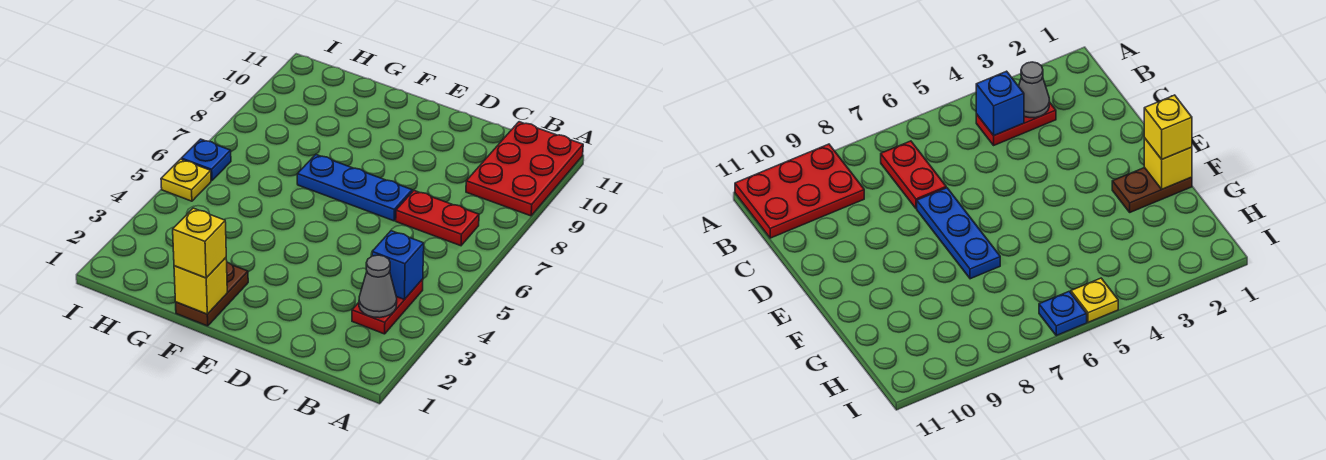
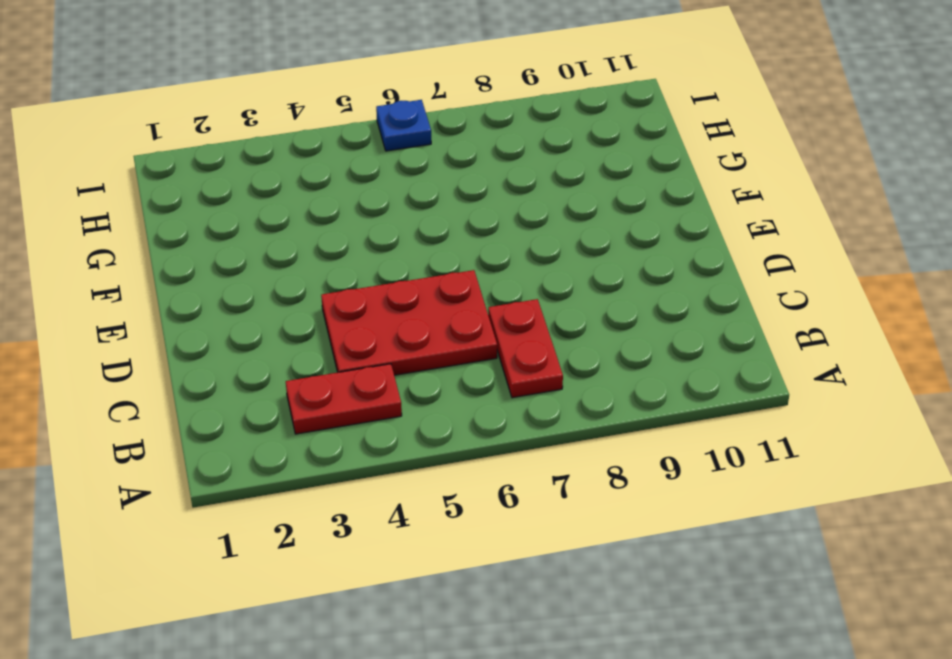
red 2x3 plate [321,270,497,375] -> red 2x3 plate moved to [466,122,583,216]
none -> blue 1x3 plate [297,155,412,221]
none -> brown 1x2 plate [176,262,248,326]

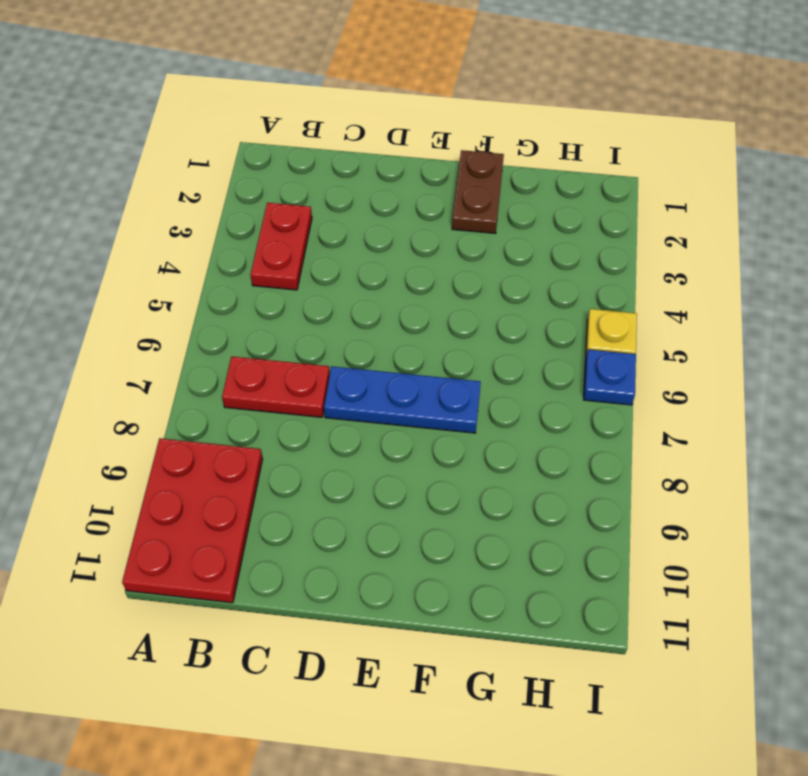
none -> grey 1x1 cone [359,255,397,318]
none -> blue 1x1 brick [372,231,424,300]

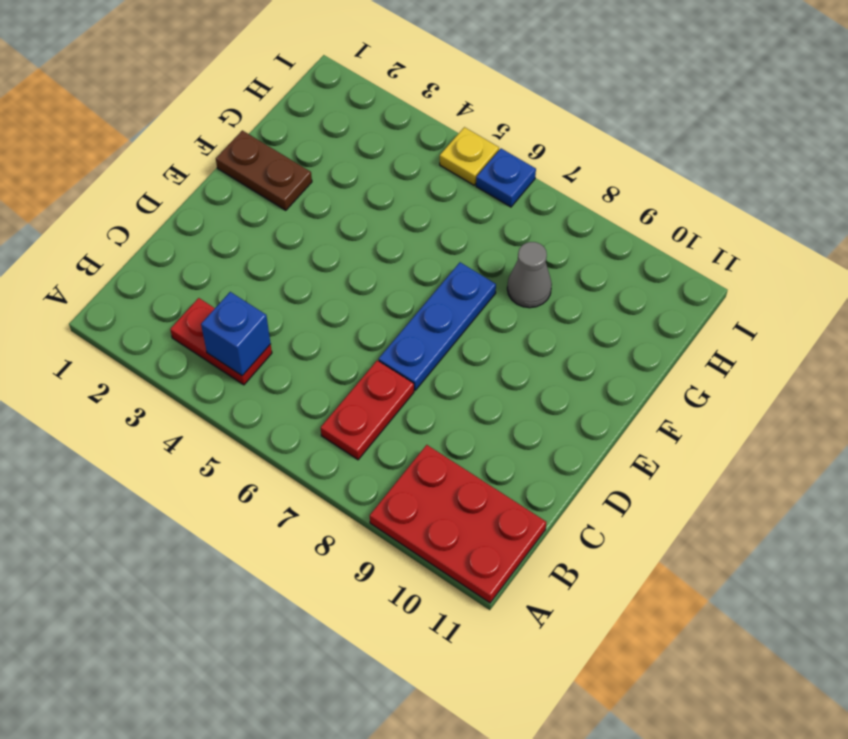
grey 1x1 cone [507,242,552,308] -> grey 1x1 cone moved to [359,255,397,318]
none -> yellow 1x1 brick [174,258,227,314]
none -> yellow 1x1 brick [173,208,226,278]

